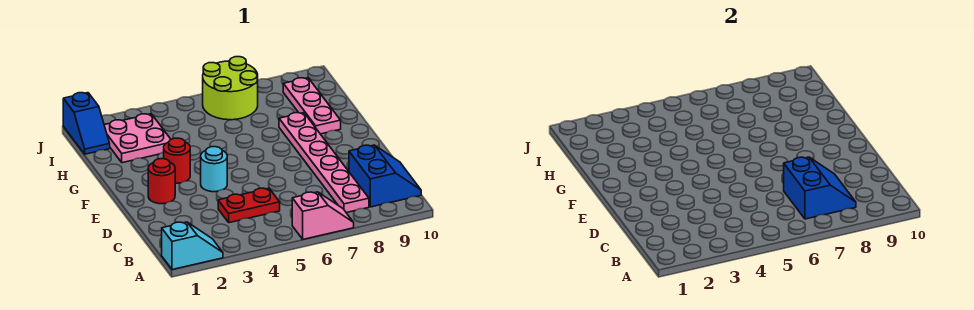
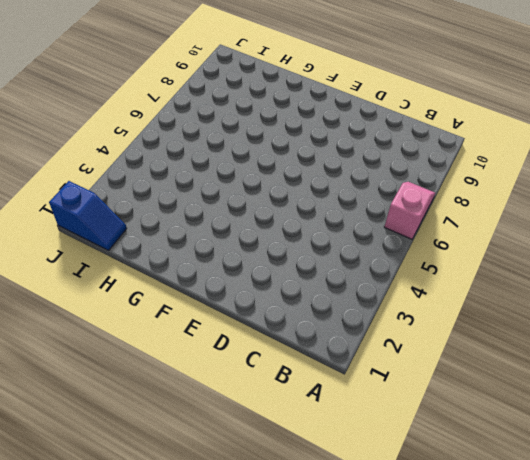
none -> cyan 1x2 slope [162,222,223,270]
none -> pink 1x6 plate [279,113,369,213]
none -> blue 2x2 slope [349,145,421,207]

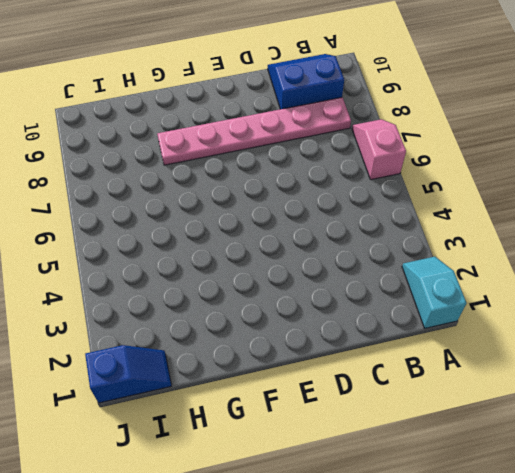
none -> red 1x2 plate [218,188,280,223]
none -> red 1x1 round brick [148,159,175,204]
none -> cyan 1x1 round brick [201,147,227,192]

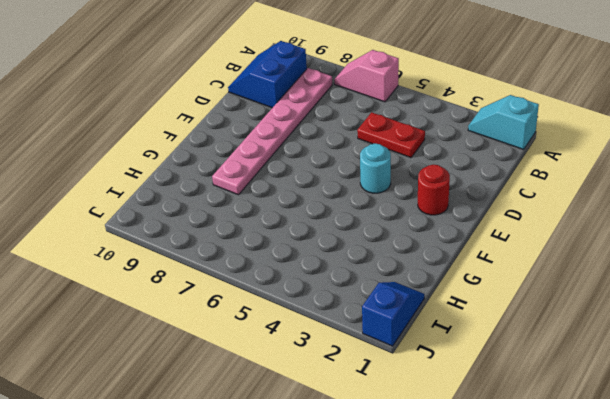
none -> red 1x1 round brick [164,138,190,183]
none -> pink 1x3 plate [283,78,341,134]
none -> pink 2x2 plate [104,114,171,163]

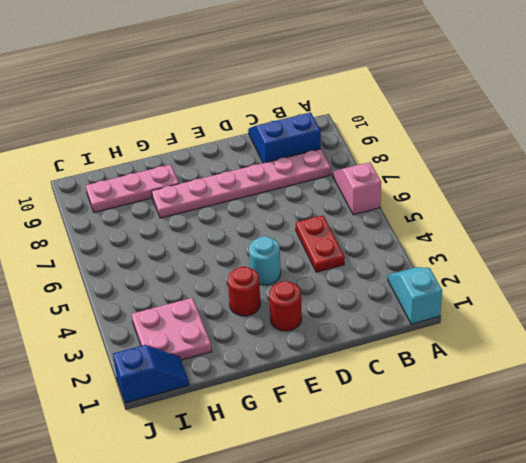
none -> lime 2x2 round brick [203,57,258,120]
none -> blue 2x2 slope [784,157,856,219]

